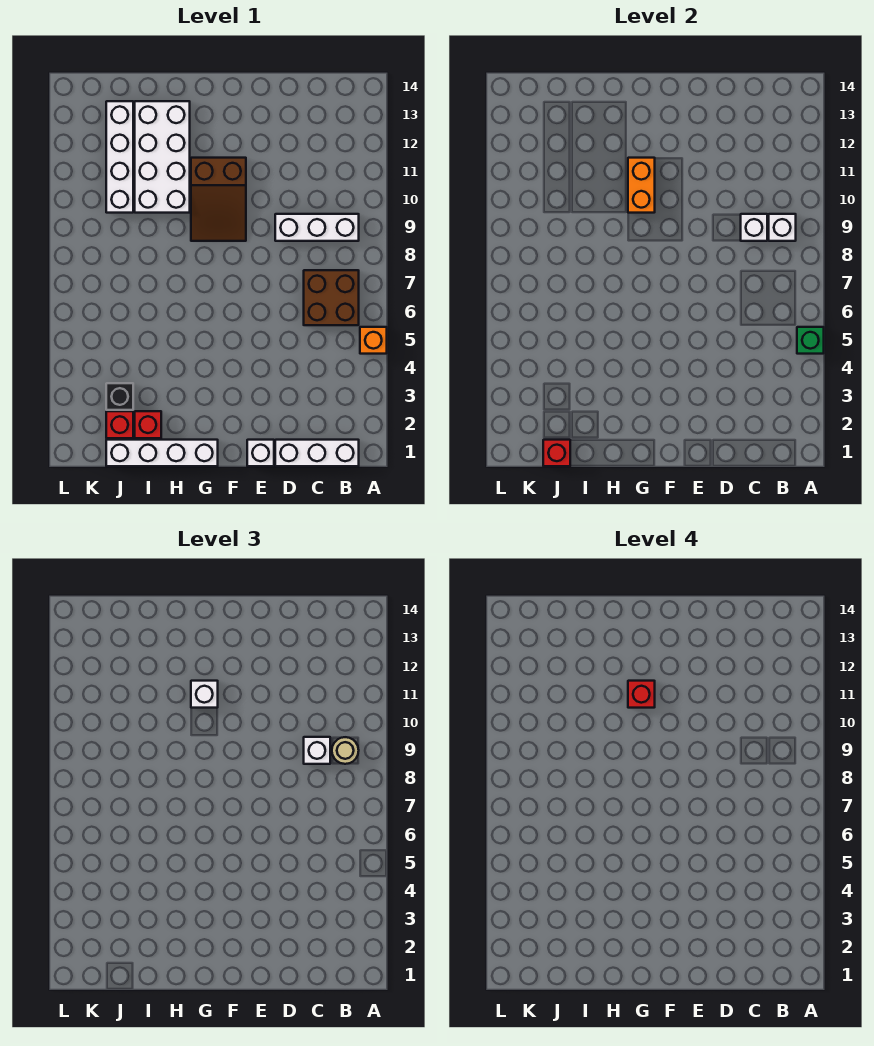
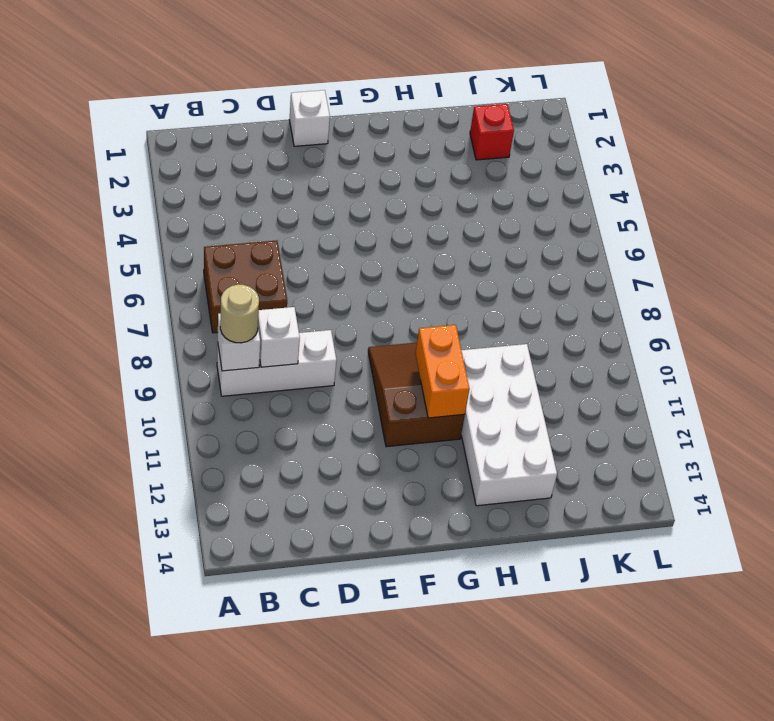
none -> orange 1x1 brick [360,327,387,354]
none -> white 1x3 brick [275,440,359,466]
none -> white 1x4 brick [106,440,218,466]

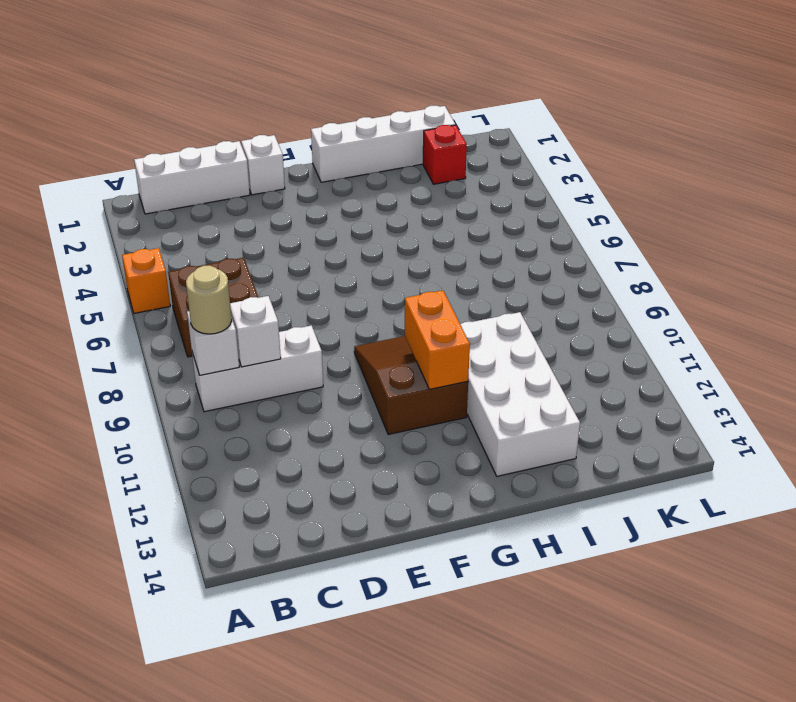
none -> red 1x1 brick [135,411,161,438]
none -> black 1x1 brick [106,383,133,410]
none -> white 1x4 brick [106,101,133,213]

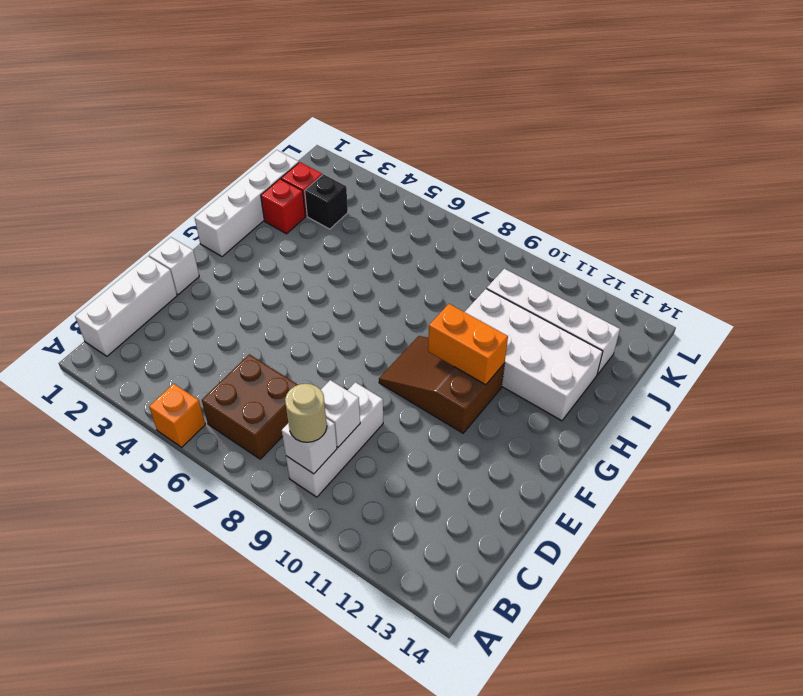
none -> green 1x1 brick [797,327,824,354]
none -> red 1x1 brick [543,440,570,466]
none -> white 1x1 brick [304,737,330,764]

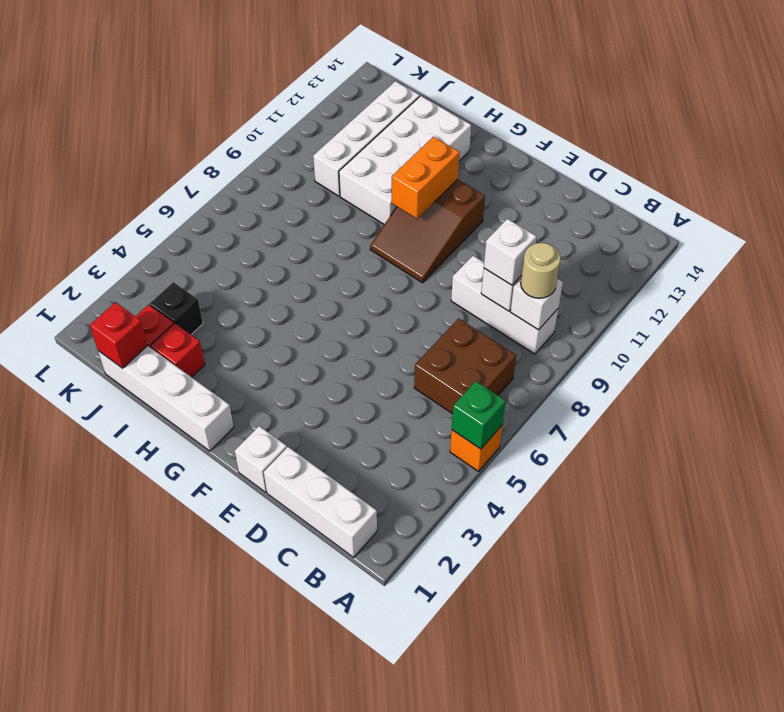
none -> white 1x1 brick [191,681,218,708]
none -> red 1x1 brick [628,681,655,708]

